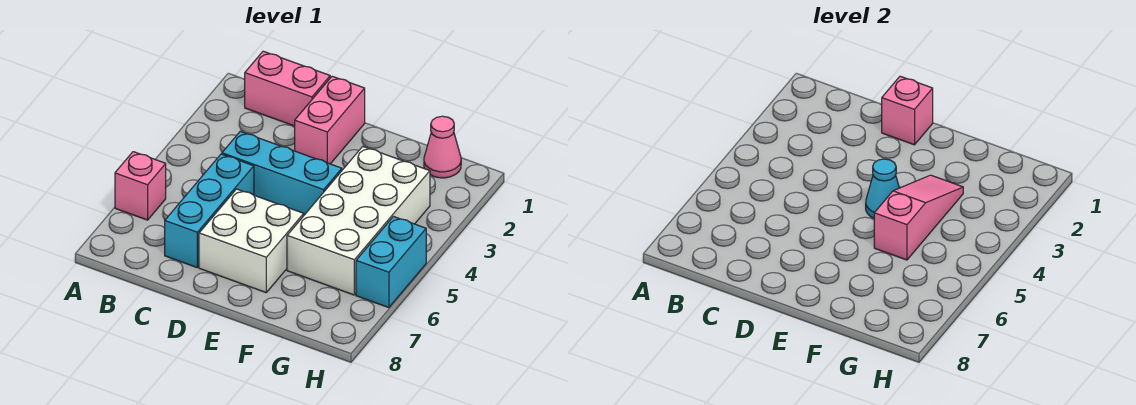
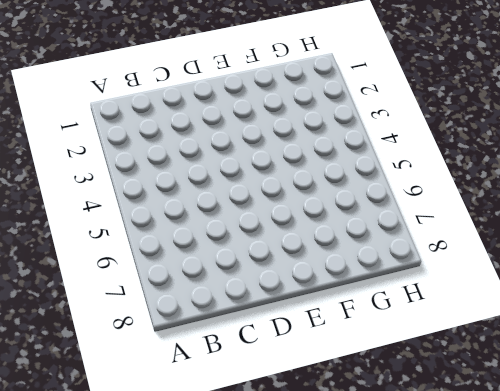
none -> pink 1x1 brick [115,152,166,220]
none -> pink 1x2 brick [245,51,330,126]
none -> cyan 1x3 brick [222,131,342,215]

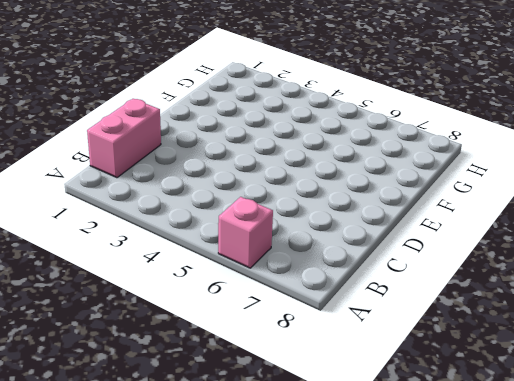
none -> cyan 1x3 brick [222,131,342,215]
none -> cyan 1x3 brick [165,154,254,267]
none -> pink 1x2 brick [295,76,365,164]

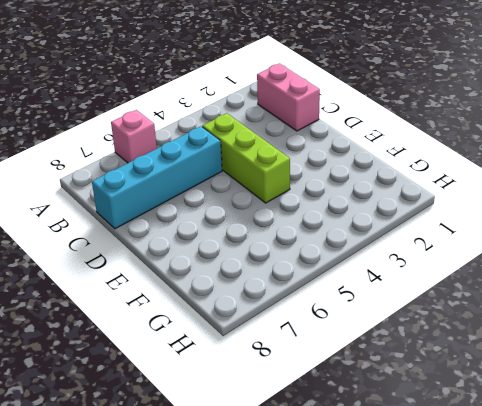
lime 1x3 brick [202,113,290,203] -> cyan 1x3 brick [222,131,342,215]
cyan 1x4 brick [92,126,222,229] -> cyan 1x3 brick [165,154,254,267]
none -> pink 1x2 brick [295,76,365,164]
none -> white 2x2 brick [199,189,304,292]
none -> white 2x4 brick [287,147,430,295]

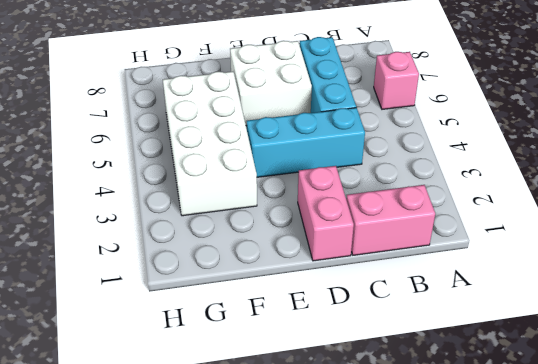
none -> pink 1x1 cone [424,116,461,178]
none -> cyan 1x2 brick [356,217,426,308]
none -> pink 1x1 brick [882,76,933,145]

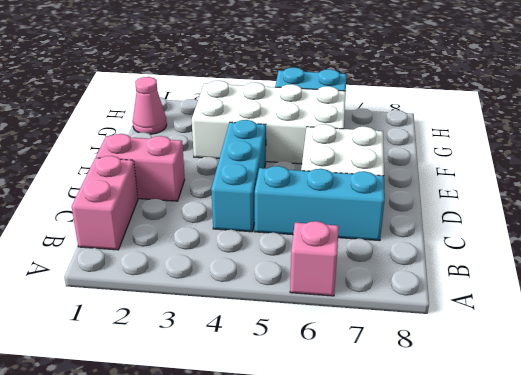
none -> pink 1x1 brick [882,76,933,145]
none -> cyan 1x1 cone [866,159,899,218]
none -> pink 1x3 slope [874,175,963,260]

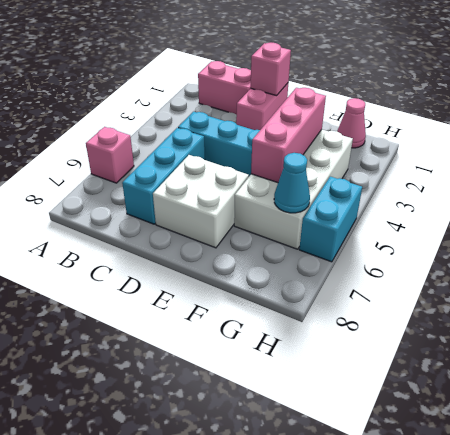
pink 1x3 brick [251,88,326,183] -> pink 1x3 slope [874,175,963,260]
cyan 1x1 cone [274,153,310,213] -> cyan 1x1 cone moved to [866,159,899,218]

